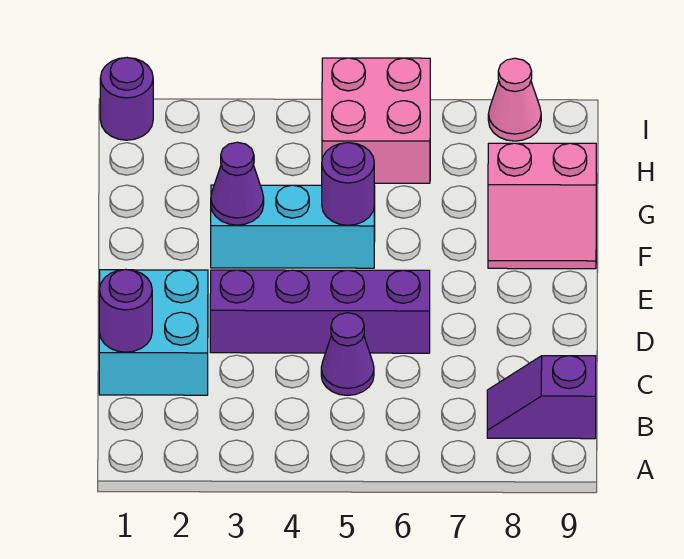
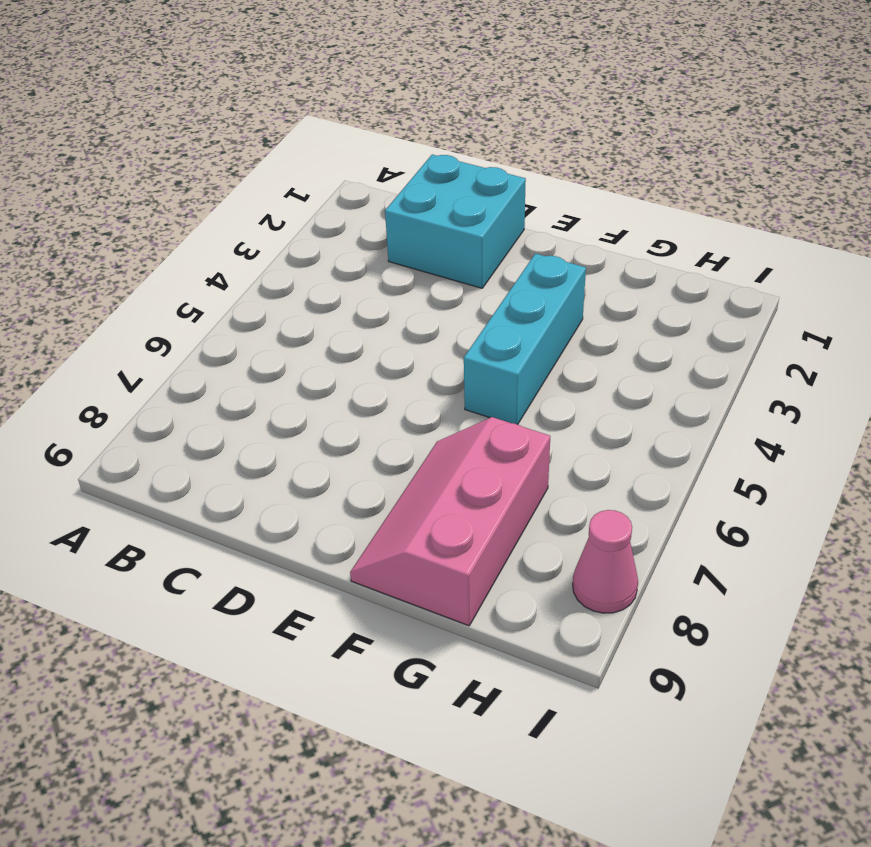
pink 2x3 slope [350,417,550,626] -> pink 2x2 slope [488,143,596,269]
none -> purple 1x2 slope [487,356,596,439]
none -> purple 1x1 cone [321,313,374,395]
none -> purple 1x4 brick [210,270,430,353]

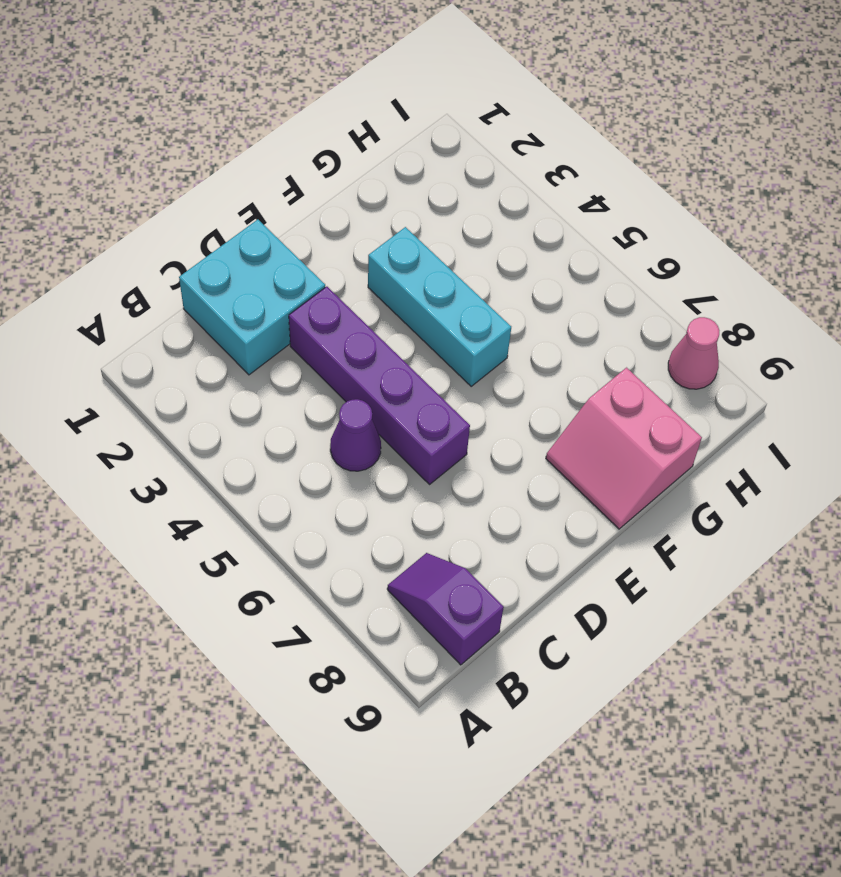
none -> pink 2x2 brick [322,58,430,183]
none -> purple 1x1 round brick [100,58,153,140]
none -> purple 1x1 round brick [99,270,152,352]

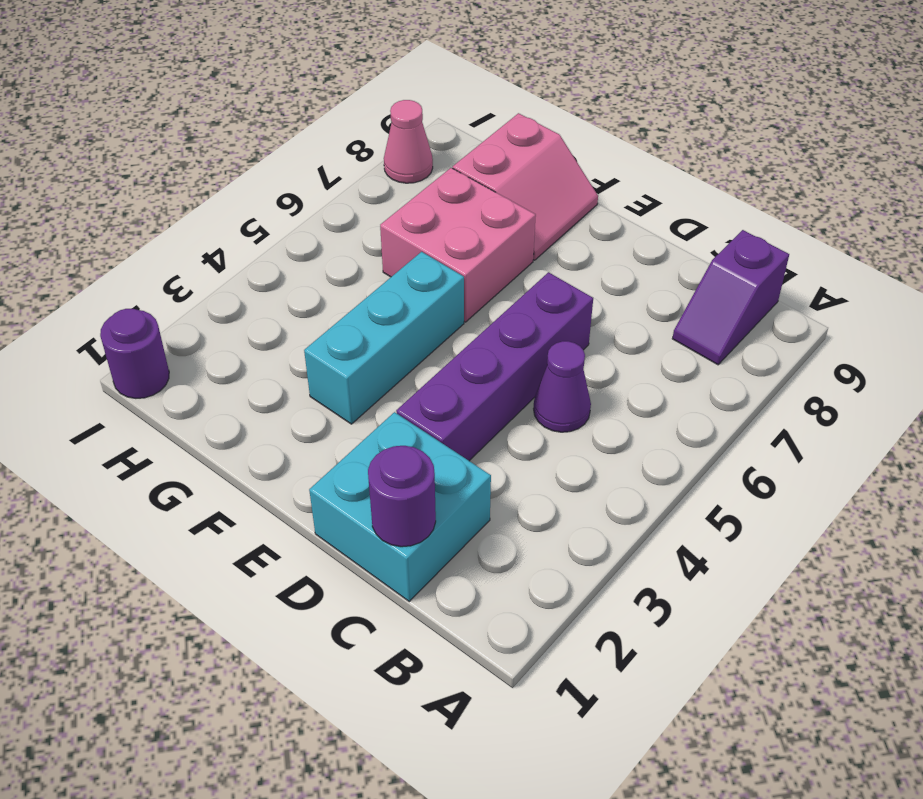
pink 2x2 brick [380,168,536,322] -> pink 2x2 brick moved to [322,58,430,183]
none -> purple 1x1 cone [211,142,264,225]
none -> purple 1x1 round brick [322,143,374,225]

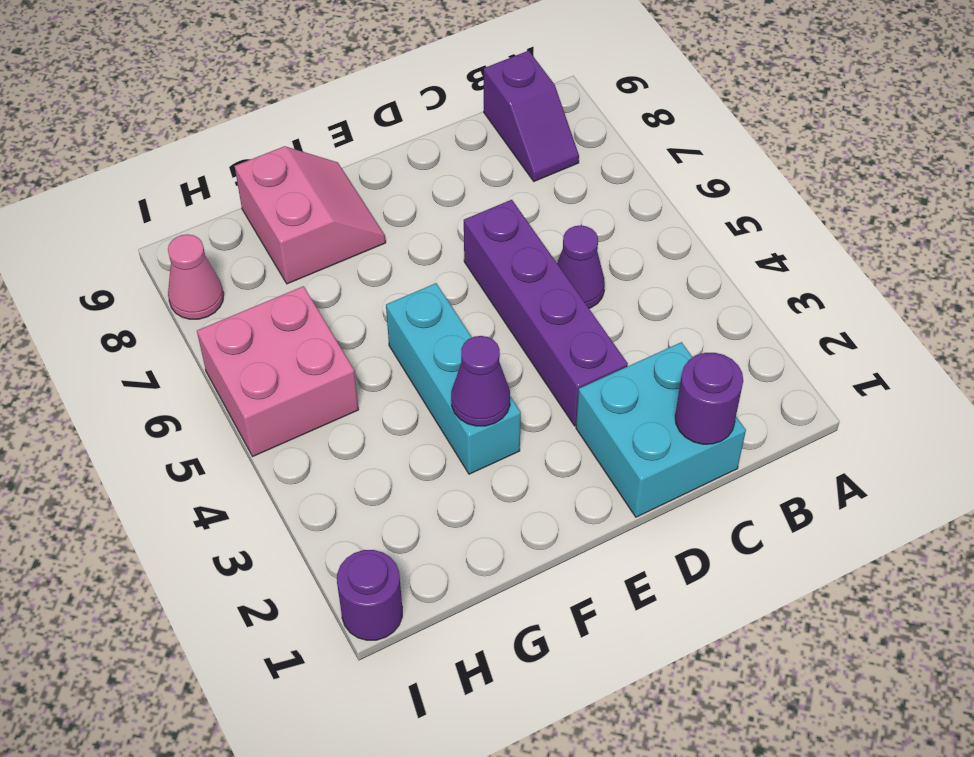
none -> purple 1x1 round brick [322,143,374,225]

